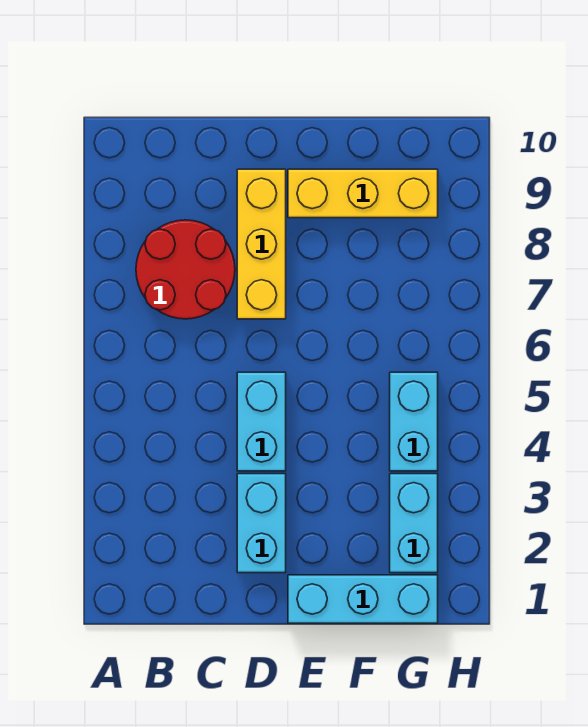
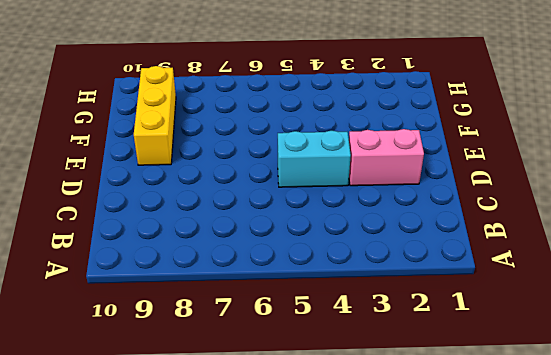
pink 1x2 brick [349,129,424,186] -> cyan 1x2 brick [237,474,286,573]
none -> red 2x2 round brick [136,220,235,319]
none -> yellow 1x3 brick [237,169,286,319]

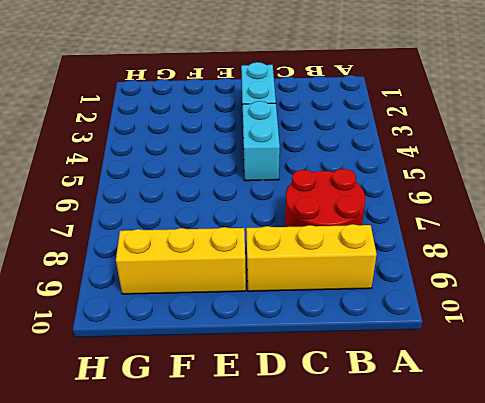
yellow 1x3 brick [246,224,377,291] -> yellow 1x3 brick turned to [237,169,286,319]
none -> cyan 1x3 brick [288,575,438,623]
none -> cyan 1x2 brick [390,474,438,573]

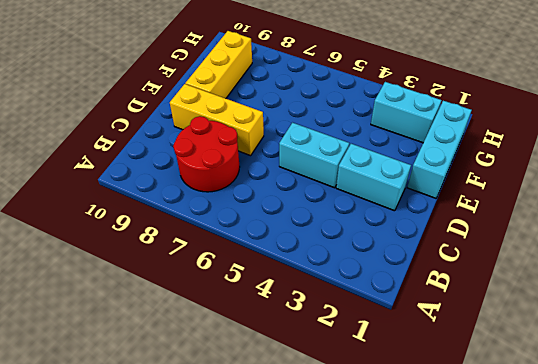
none -> cyan 1x2 brick [390,372,438,471]

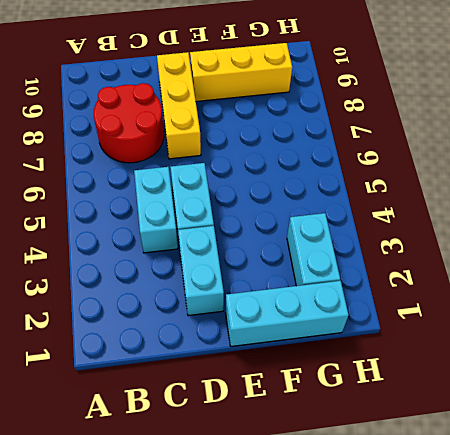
cyan 1x2 brick [134,167,178,253] -> cyan 1x2 brick moved to [390,372,438,471]

